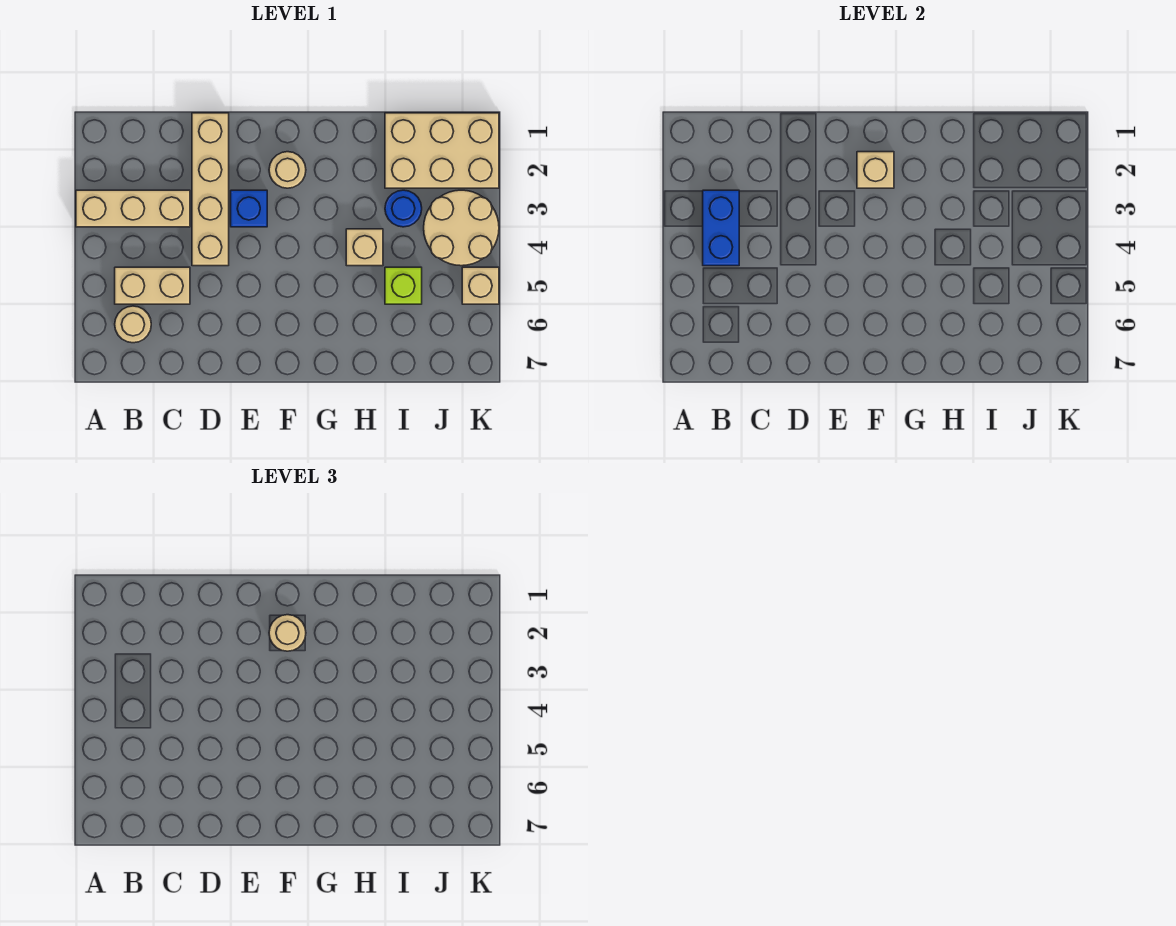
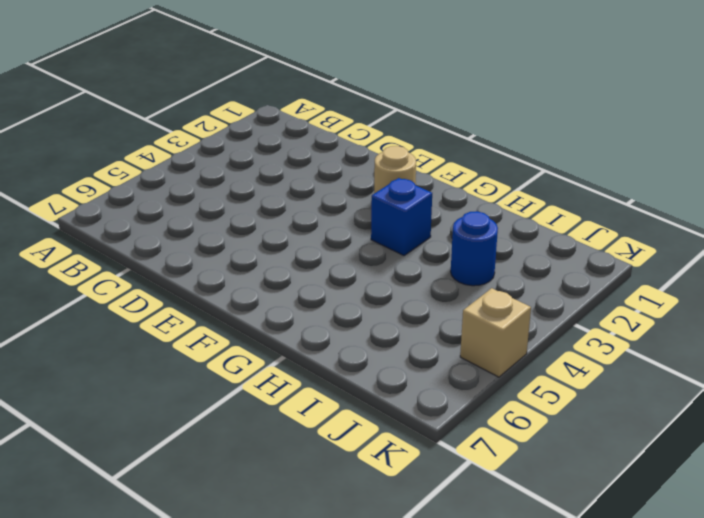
blue 1x1 brick [371,178,432,256] -> blue 1x1 brick moved to [231,190,267,227]
none -> tan 1x3 brick [76,190,190,227]
none -> tan 1x2 brick [115,267,190,304]
none -> tan 1x1 round brick [115,306,151,343]

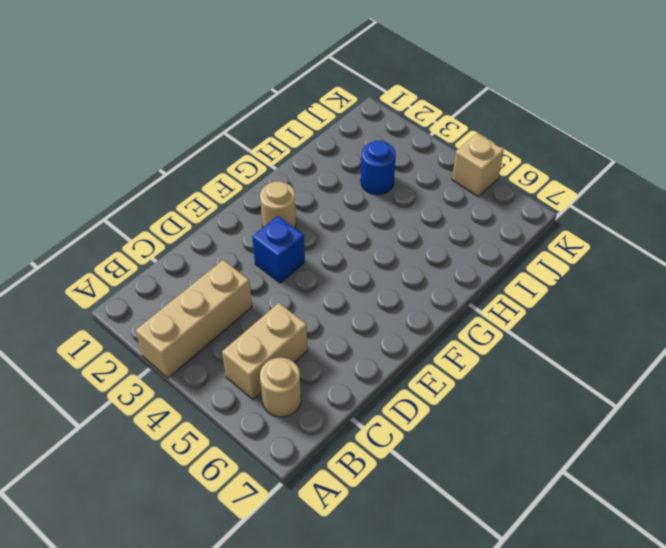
none -> tan 1x4 brick [192,113,229,266]
none -> tan 1x1 brick [346,229,383,266]
none -> tan 2x3 brick [385,113,499,188]

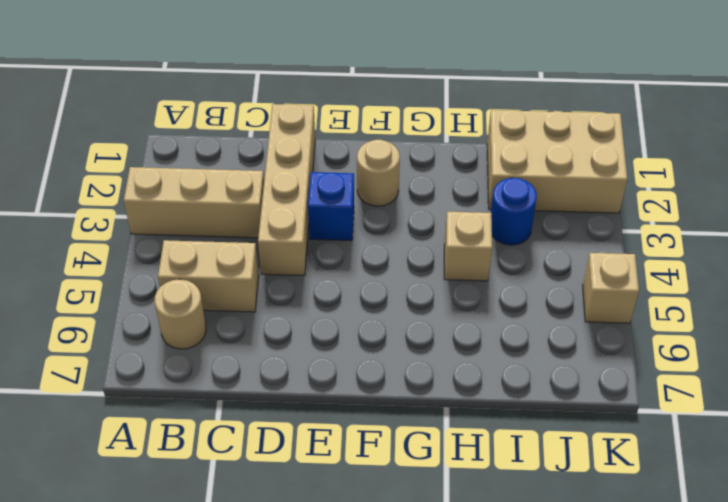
none -> lime 1x1 brick [385,267,422,304]
none -> tan 2x2 round brick [424,190,499,266]
none -> blue 1x2 brick [703,190,739,266]

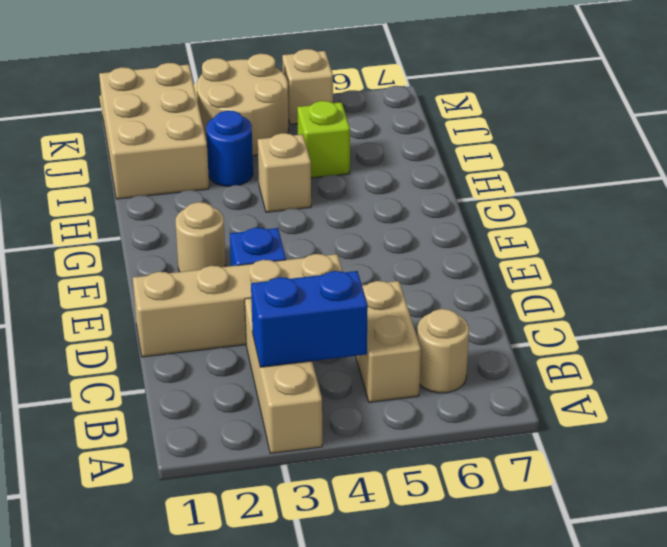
none -> tan 1x1 brick [857,152,894,188]
none -> tan 1x1 round brick [269,615,306,651]

